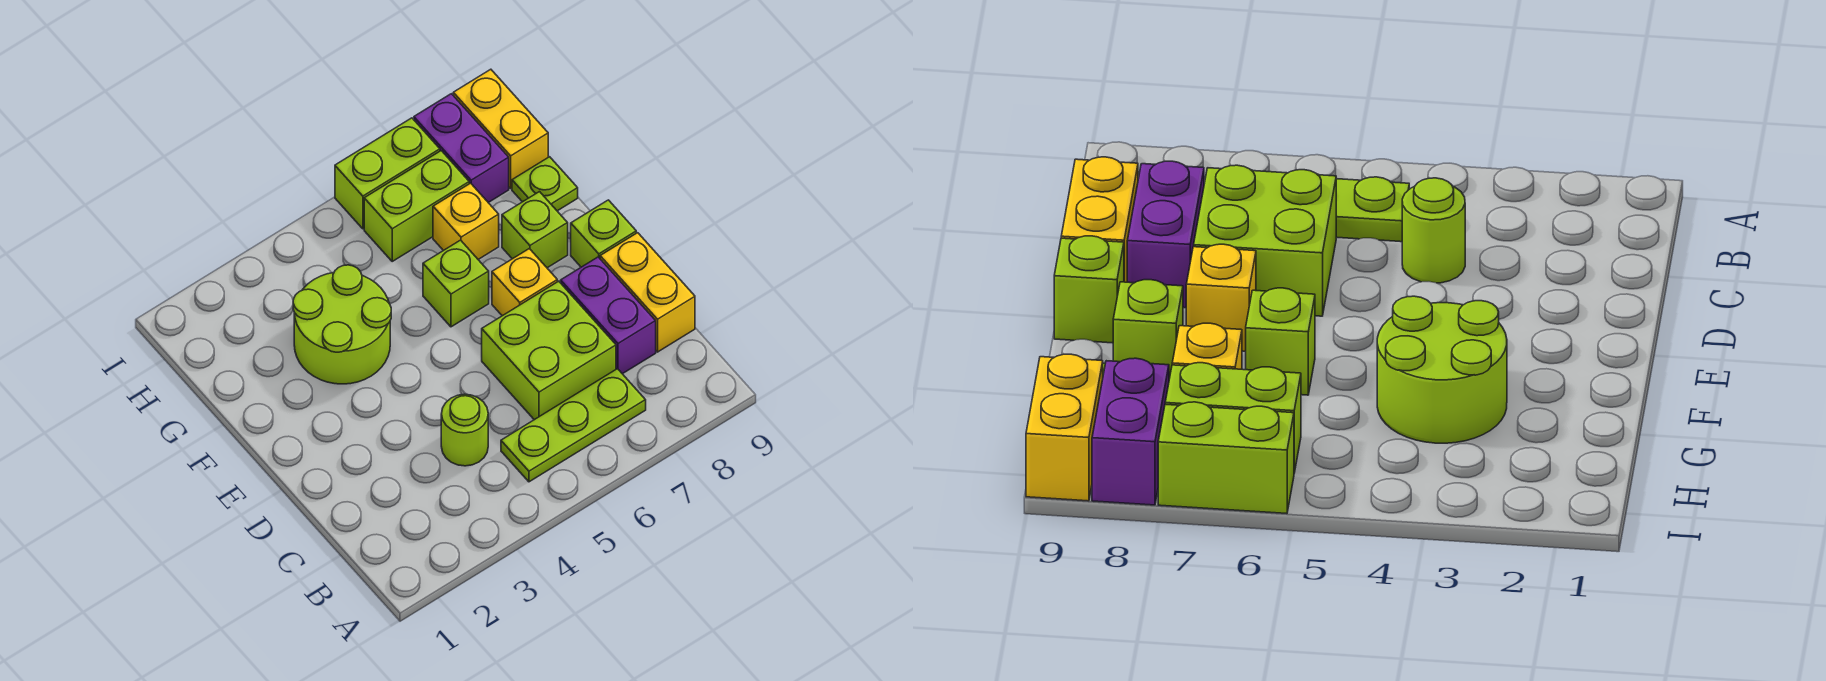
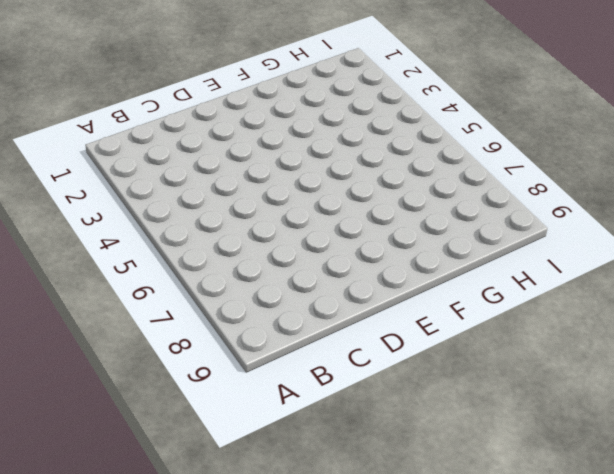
none -> lime 1x3 plate [501,369,646,482]
none -> lime 1x1 round brick [441,394,488,466]
none -> lime 2x2 brick [482,281,616,420]

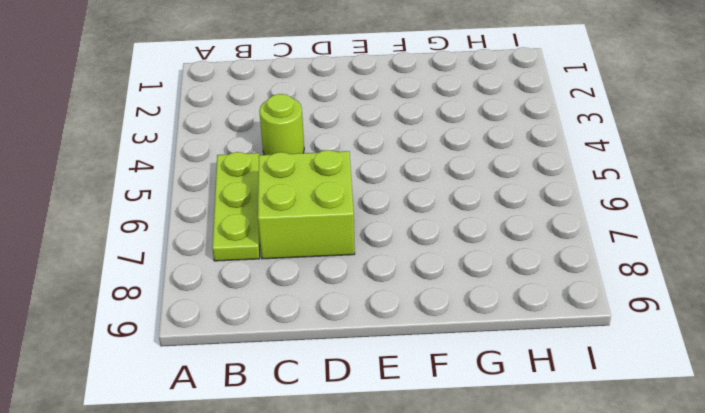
none -> purple 1x2 brick [561,257,656,374]
none -> yellow 1x2 brick [600,233,695,352]
none -> yellow 1x1 brick [492,249,557,316]

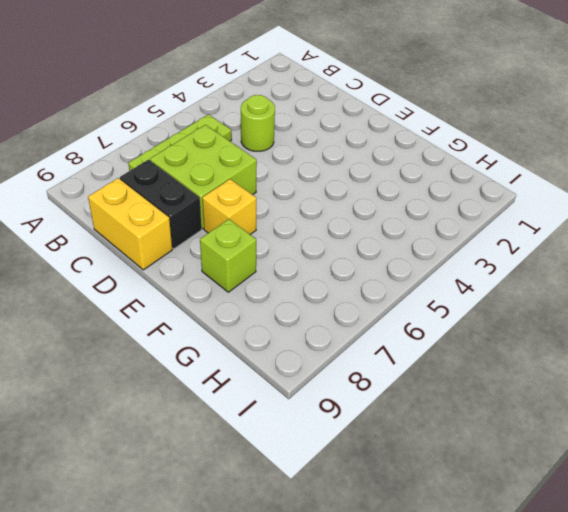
black 1x2 brick [120,160,202,249] -> purple 1x2 brick [561,257,656,374]
none -> lime 1x1 brick [571,200,636,267]
none -> lime 2x2 round brick [293,265,391,384]
none -> lime 1x1 brick [423,240,489,327]

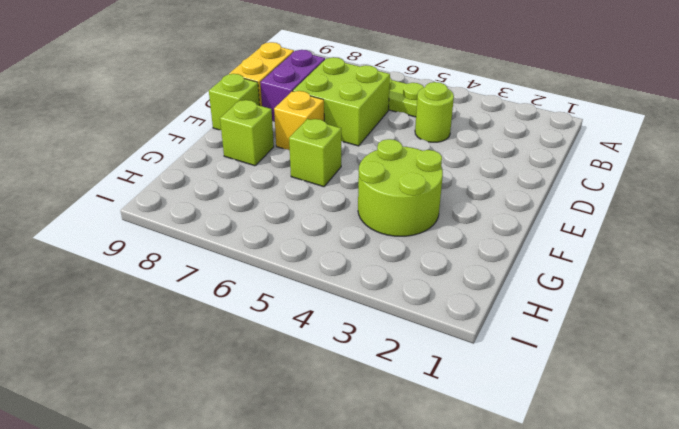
none -> yellow 1x1 brick [433,183,499,259]
none -> lime 1x1 plate [512,157,578,211]
none -> lime 1x2 brick [364,151,469,261]

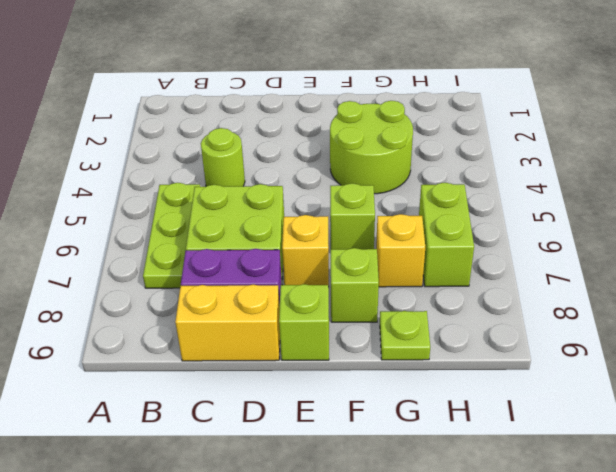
none -> purple 1x2 brick [414,94,509,203]
none -> yellow 1x2 brick [453,69,548,188]
none -> lime 1x2 brick [335,118,440,229]

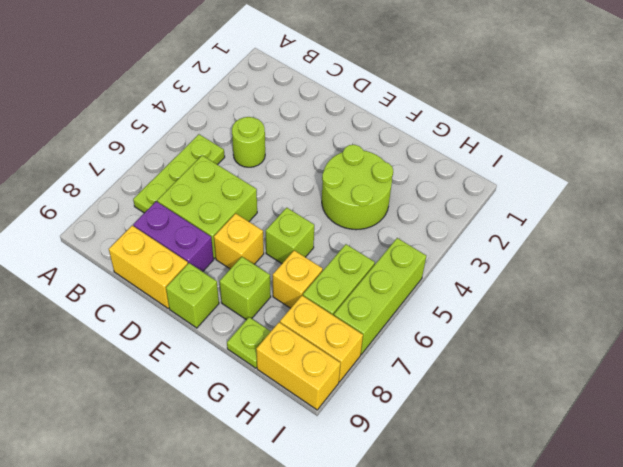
yellow 1x2 brick [280,296,363,382] -> purple 1x2 brick [414,94,509,203]
lime 1x3 brick [334,238,426,354] -> lime 1x2 brick [335,118,440,229]

